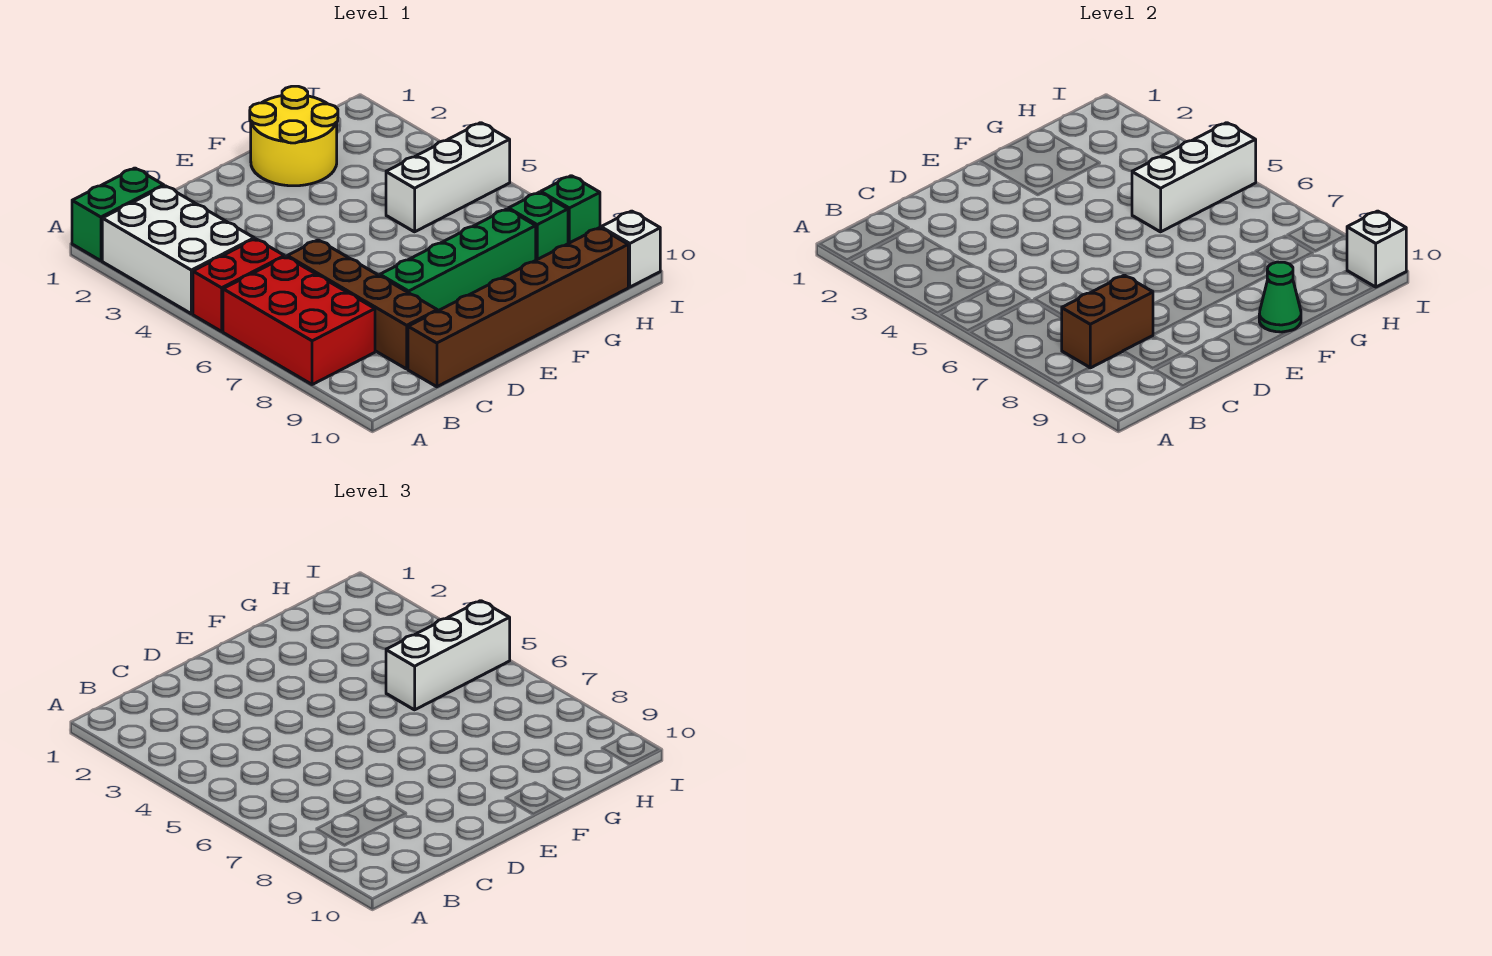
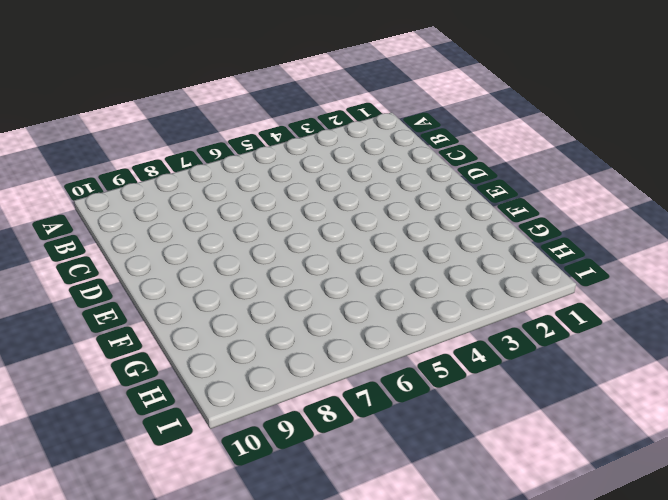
none -> green 1x2 brick [72,168,164,261]
none -> white 2x3 brick [102,186,254,314]
none -> red 1x2 brick [193,239,284,331]

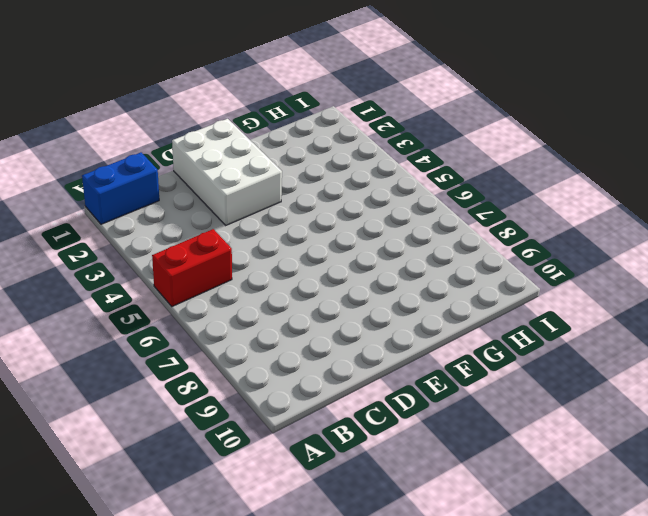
blue 1x2 brick [82,152,159,224] -> green 1x2 brick [72,168,164,261]
white 2x3 brick [172,119,282,225] -> white 2x3 brick moved to [102,186,254,314]
none -> red 2x3 brick [223,257,375,385]
none -> brown 1x4 brick [287,240,437,369]
none -> brown 1x6 brick [408,228,628,387]

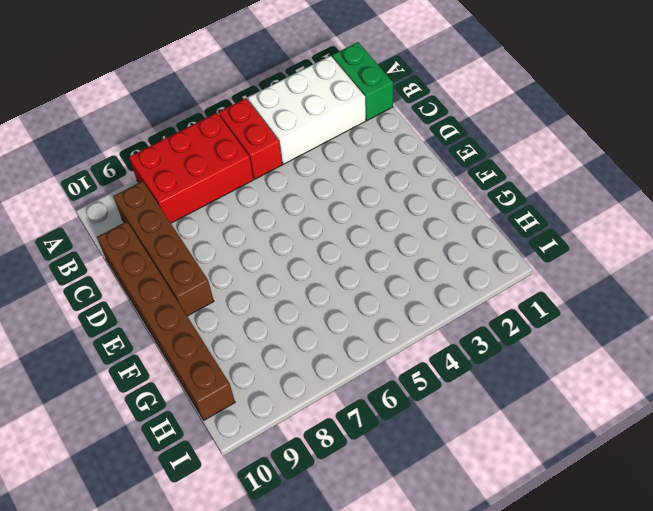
brown 1x4 brick [113,181,214,316] -> brown 1x4 brick turned to [287,240,437,369]
none -> green 1x4 brick [380,209,536,311]
none -> yellow 2x2 round brick [250,86,338,186]
none -> white 1x3 brick [386,123,510,232]

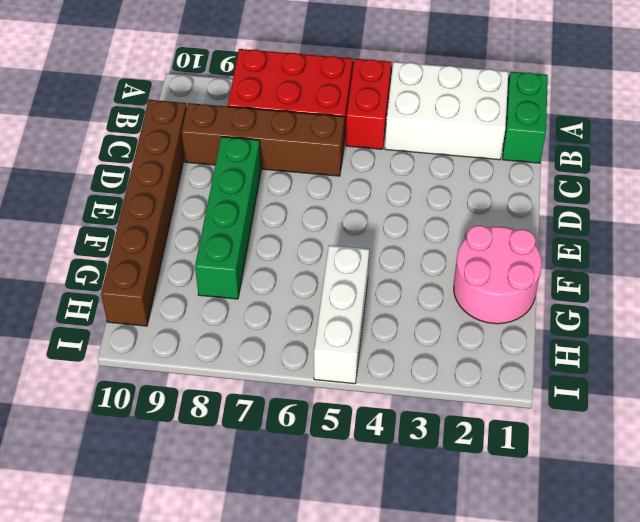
pink 2x2 round brick [454,225,542,324] -> yellow 2x2 round brick [250,86,338,186]
none -> green 1x1 brick [509,192,568,260]
none -> green 1x1 brick [541,176,600,244]
none -> white 1x1 brick [601,211,660,287]

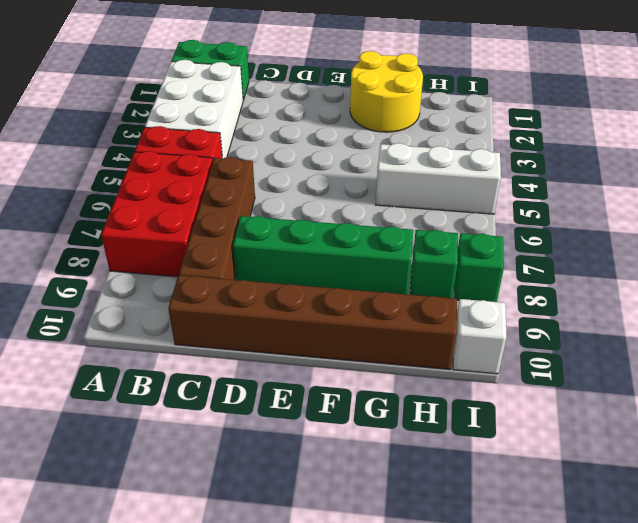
none -> brown 1x2 brick [1062,275,1153,368]
none -> green 1x1 cone [1259,262,1301,332]
none -> white 1x3 brick [1132,123,1256,232]

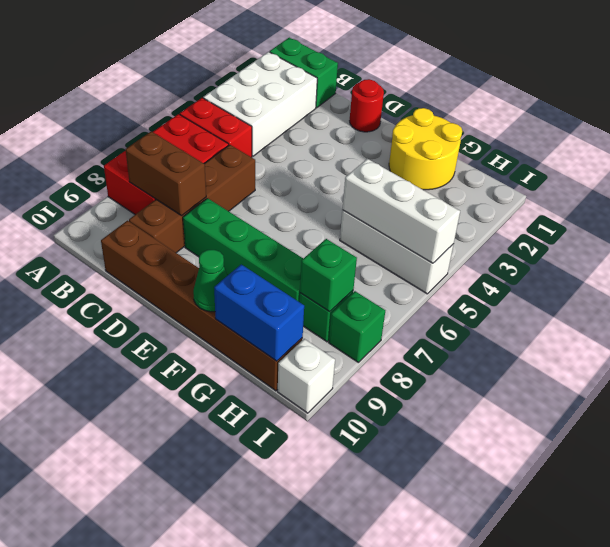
red 1x1 round brick [350,79,384,132] -> none
blue 1x2 brick [214,264,304,361] -> none
green 1x1 brick [300,239,357,312] -> none
none -> white 1x1 brick [1347,211,1406,287]
none -> white 1x3 brick [386,601,510,710]

